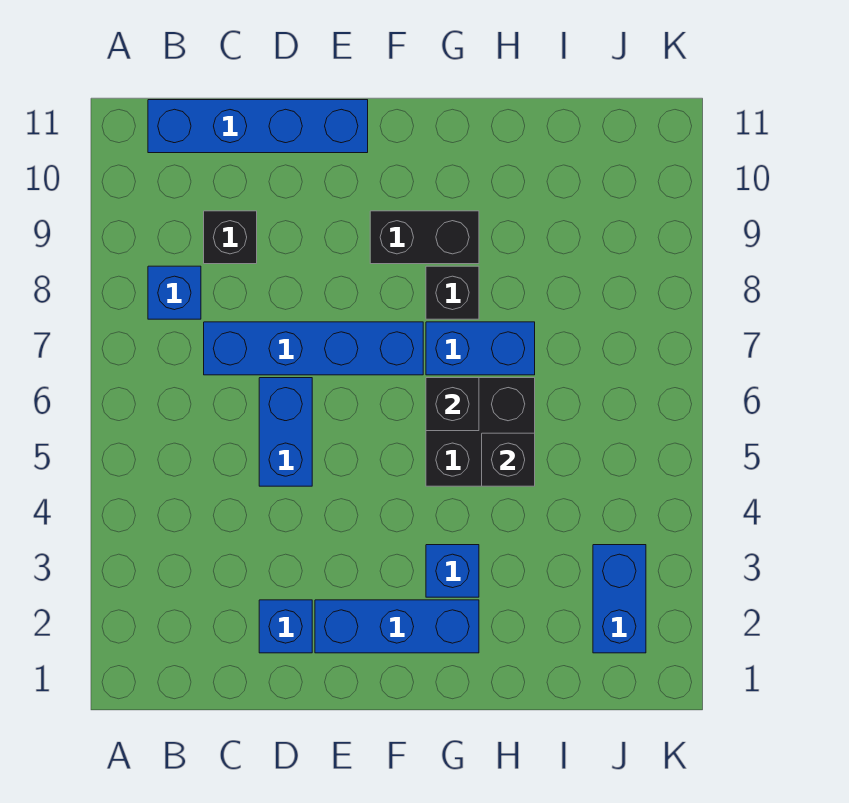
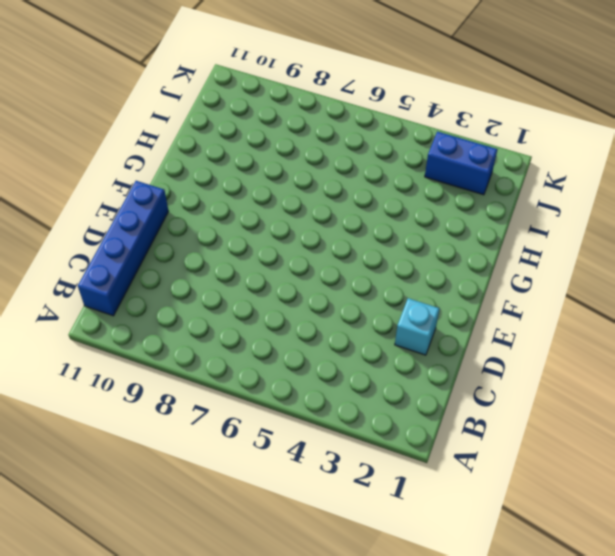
cyan 1x1 brick [395,298,440,355] -> blue 1x1 brick [259,600,312,653]
none -> blue 1x1 brick [148,266,201,319]
none -> blue 1x4 brick [204,322,423,375]
none -> black 1x1 brick [204,211,257,264]

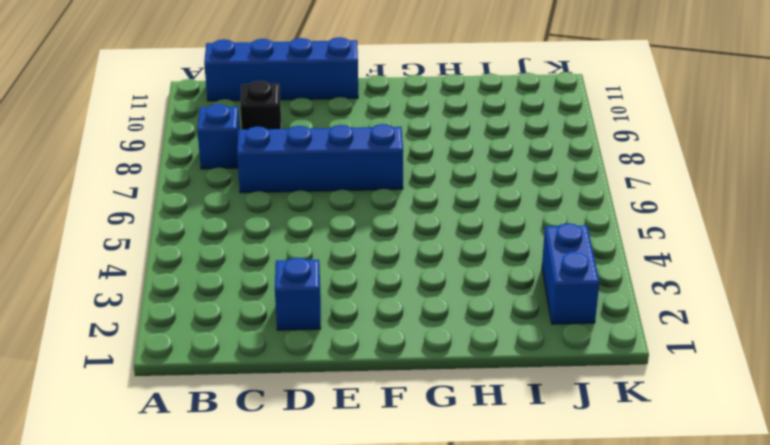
none -> blue 1x2 brick [259,378,312,486]
none -> blue 1x3 brick [315,600,479,653]
none -> black 1x2 brick [370,211,479,264]

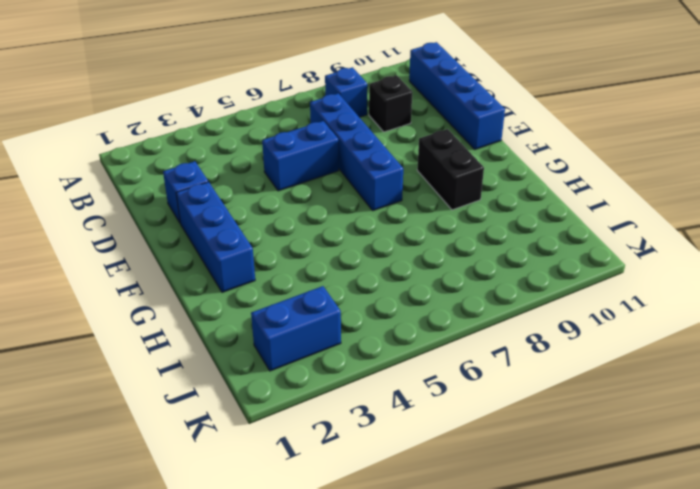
none -> blue 1x1 brick [426,545,479,597]
none -> black 2x2 brick [426,378,535,486]
none -> blue 1x2 brick [426,322,535,375]

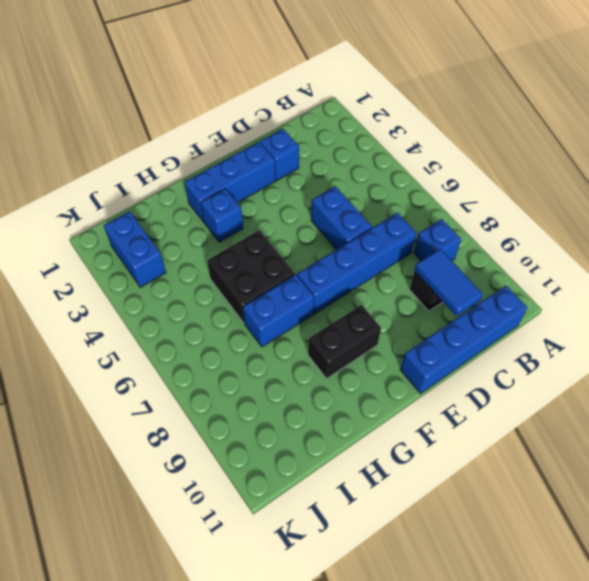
blue 1x2 tile [415,249,483,316] -> none
none -> black 1x1 brick [426,266,479,319]
none -> black 1x1 brick [426,378,479,431]
none -> black 1x1 brick [482,433,535,486]

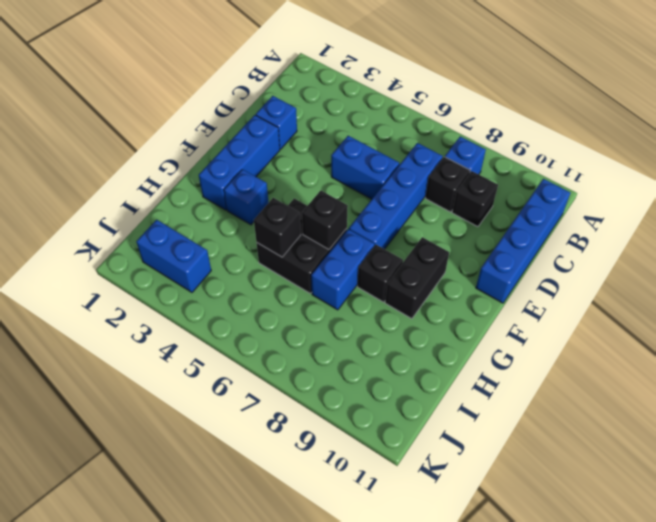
black 1x1 brick [425,157,470,212] -> none

